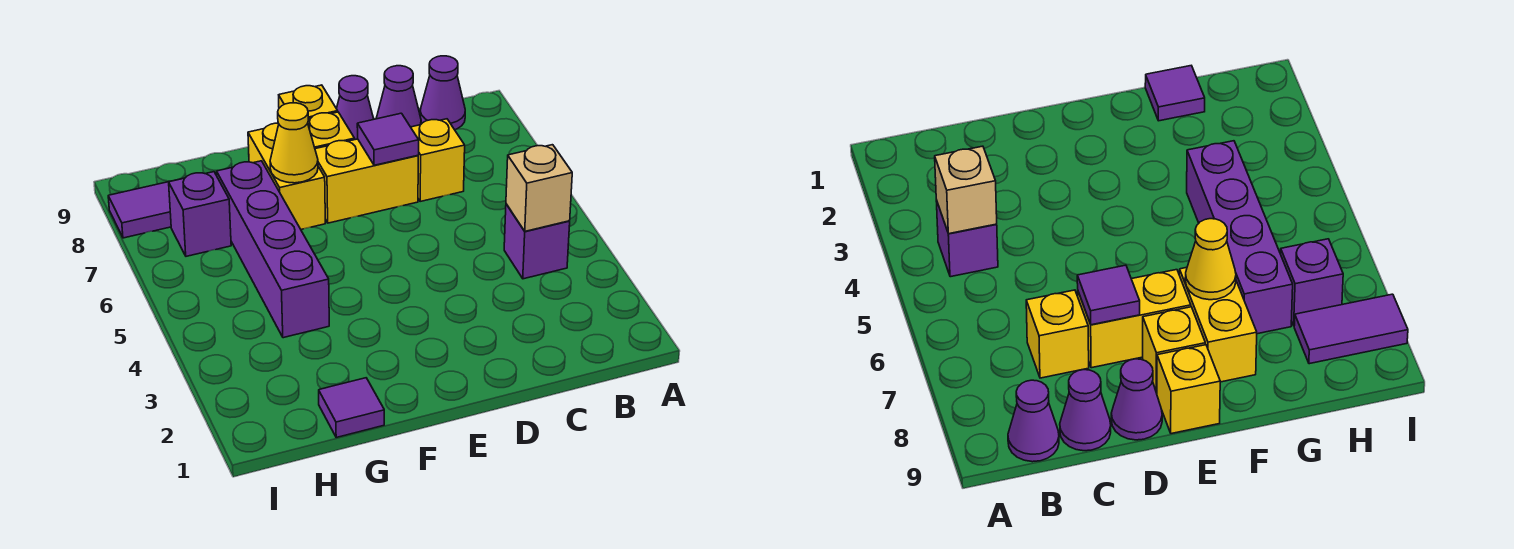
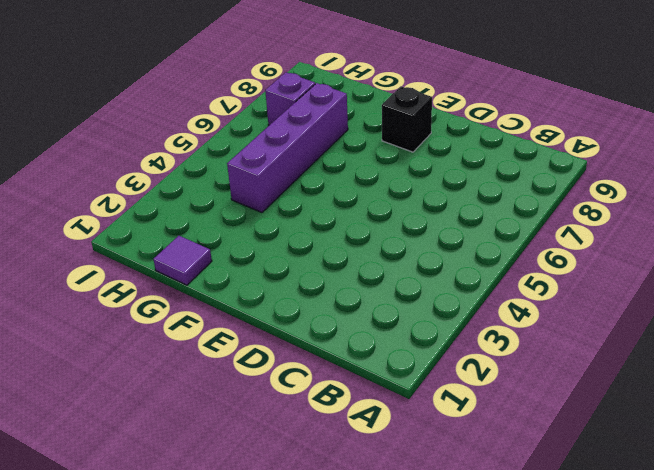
black 1x1 brick [382,86,432,152] -> yellow 1x1 brick [308,112,355,149]
none -> purple 1x1 brick [504,204,570,279]
none -> purple 1x1 cone [420,56,465,130]
none -> yellow 1x1 brick [411,119,465,202]

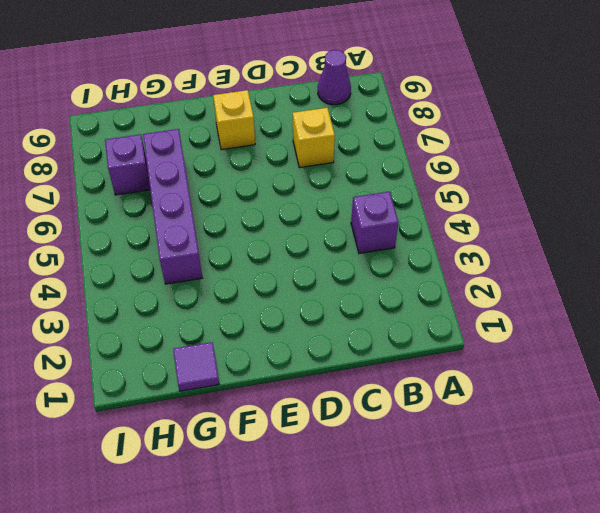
none -> purple 1x1 cone [376,66,421,127]
none -> yellow 1x2 brick [315,139,418,223]
none -> purple 1x1 cone [336,76,374,140]

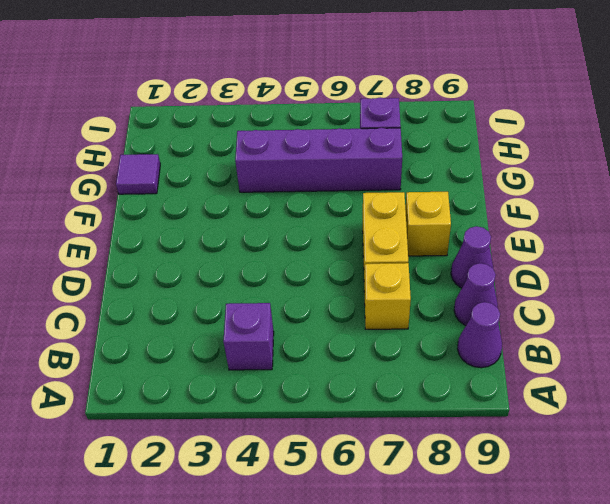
none -> yellow 1x1 brick [279,85,338,119]
none -> yellow 1x2 brick [248,123,325,229]
none -> purple 1x2 tile [108,182,171,238]

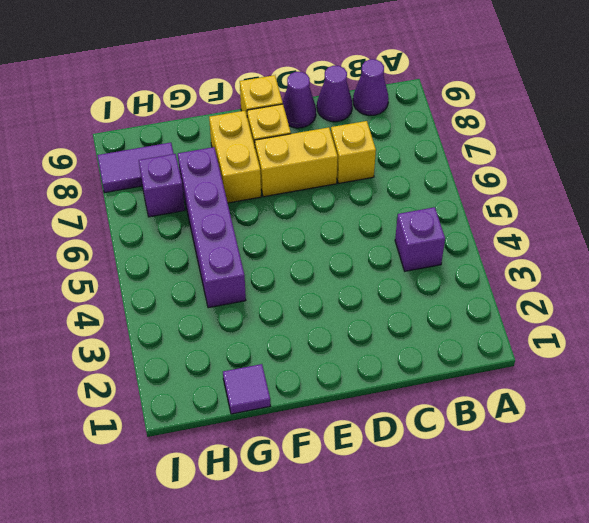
none -> tan 1x1 brick [506,145,572,231]
none -> purple 1x1 tile [357,113,419,165]
none -> yellow 1x1 cone [270,103,318,183]

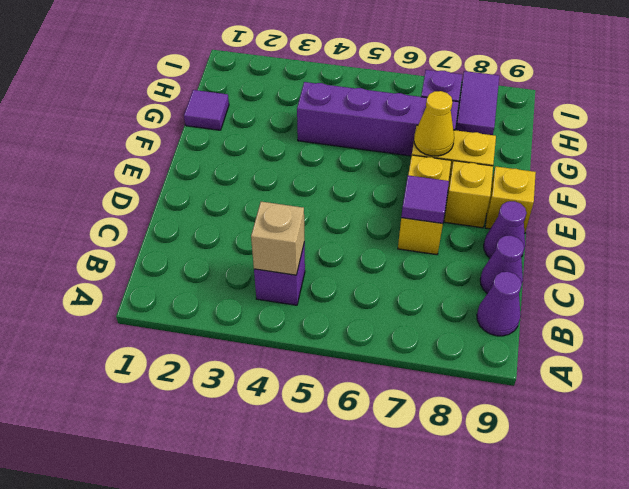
none -> yellow 1x1 brick [411,119,465,202]

